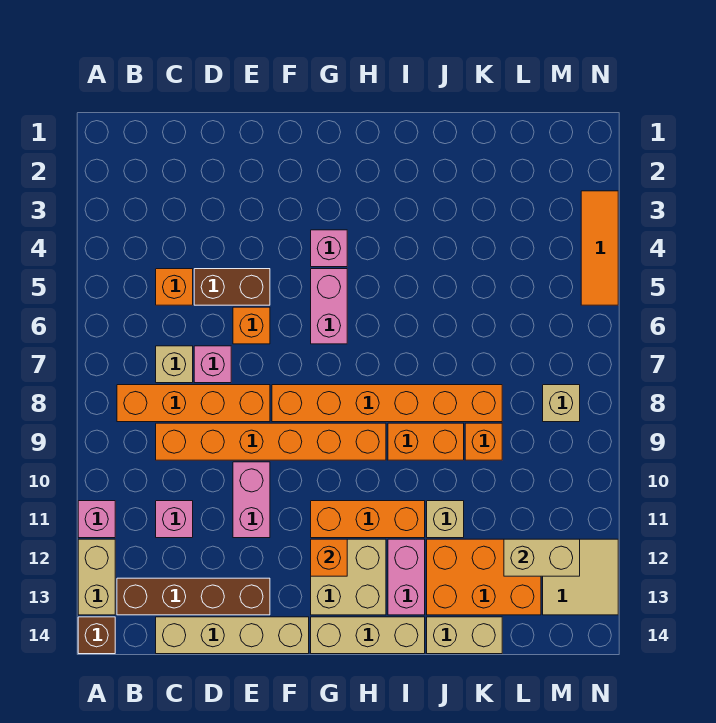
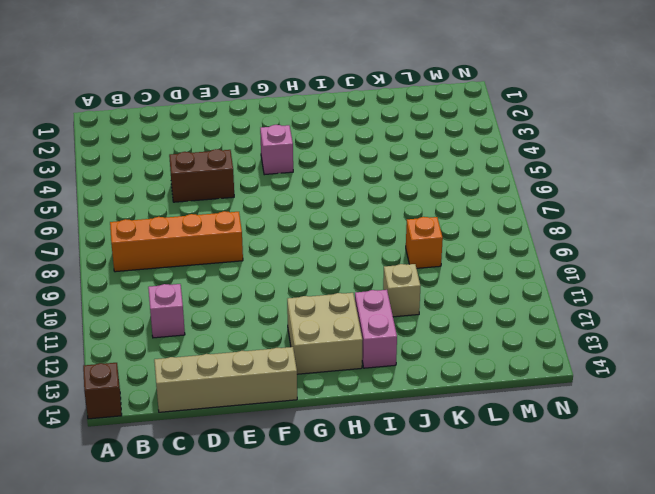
none -> pink 1x1 brick [78,501,115,538]
none -> tan 1x2 brick [78,539,115,615]
none -> brown 1x4 brick [117,578,270,615]
none -> orange 1x1 brick [156,269,193,305]

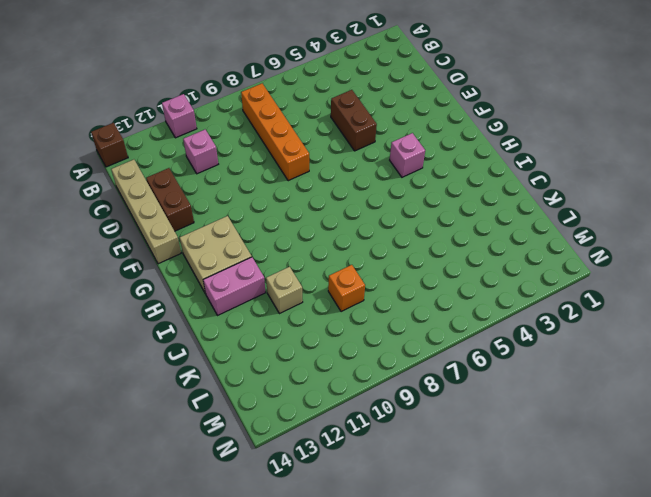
brown 1x2 brick [146,168,194,231] -> brown 1x4 brick [117,578,270,615]
none -> tan 1x2 brick [78,539,115,615]
none -> orange 1x1 brick [156,269,193,305]
none -> tan 1x1 brick [156,346,193,383]
none -> orange 1x6 brick [156,423,386,460]

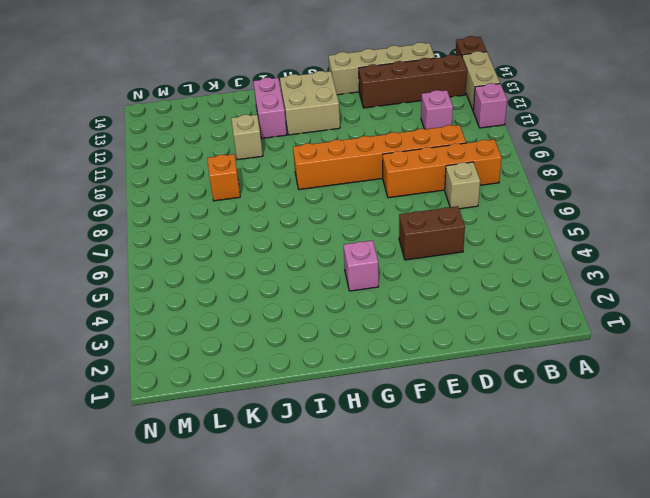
none -> orange 1x1 brick [156,269,193,305]
none -> pink 1x1 brick [194,346,231,383]
none -> orange 1x1 brick [233,307,270,344]
none -> pink 1x2 brick [233,462,270,538]

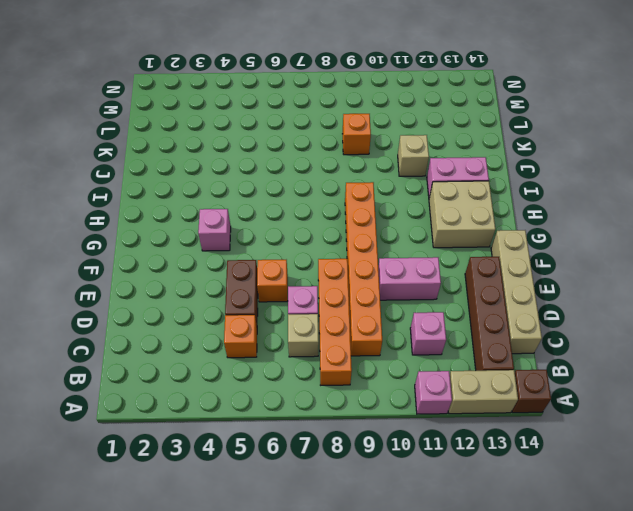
none -> orange 1x6 brick [272,385,502,422]
none -> pink 1x2 brick [311,269,347,344]
none -> orange 1x3 brick [311,501,425,538]
none -> tan 1x3 brick [311,617,425,654]

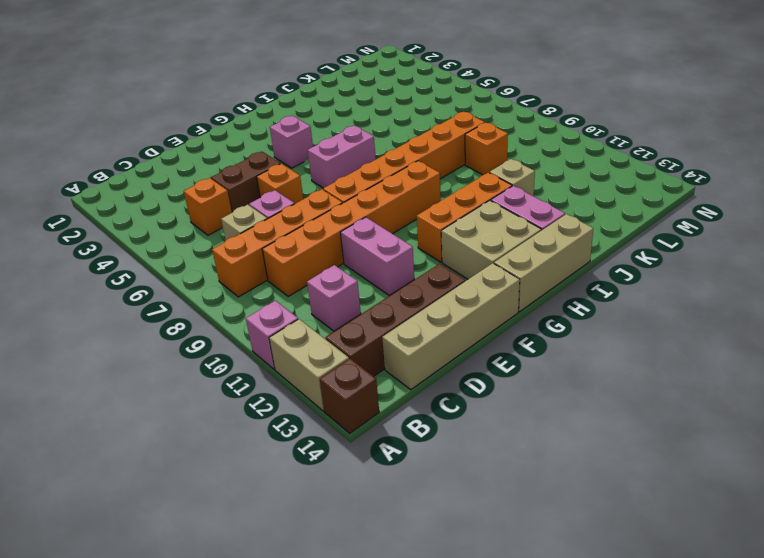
pink 1x2 brick [308,126,376,188] -> pink 1x2 brick turned to [311,269,347,344]
none -> orange 1x2 brick [388,423,464,460]
none -> orange 2x3 brick [427,539,541,615]
none -> tan 1x2 brick [427,617,502,654]
none -> tan 1x1 brick [543,385,580,422]

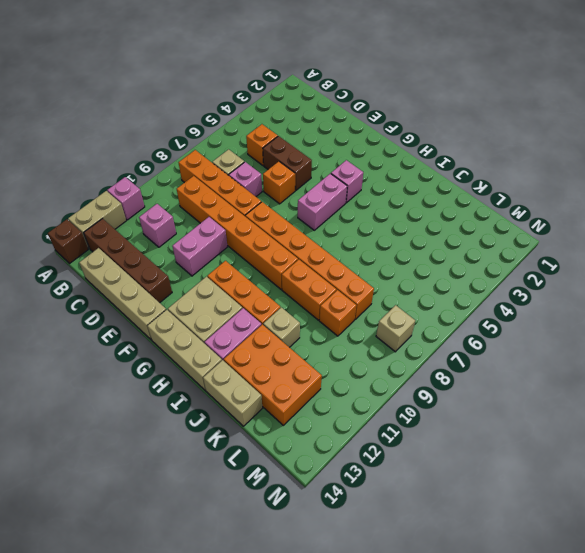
none -> tan 2x2 tile [543,539,618,615]
none -> orange 1x3 tile [581,191,618,305]
none -> orange 1x1 brick [311,539,347,576]
none -> tan 1x2 brick [504,539,580,576]

